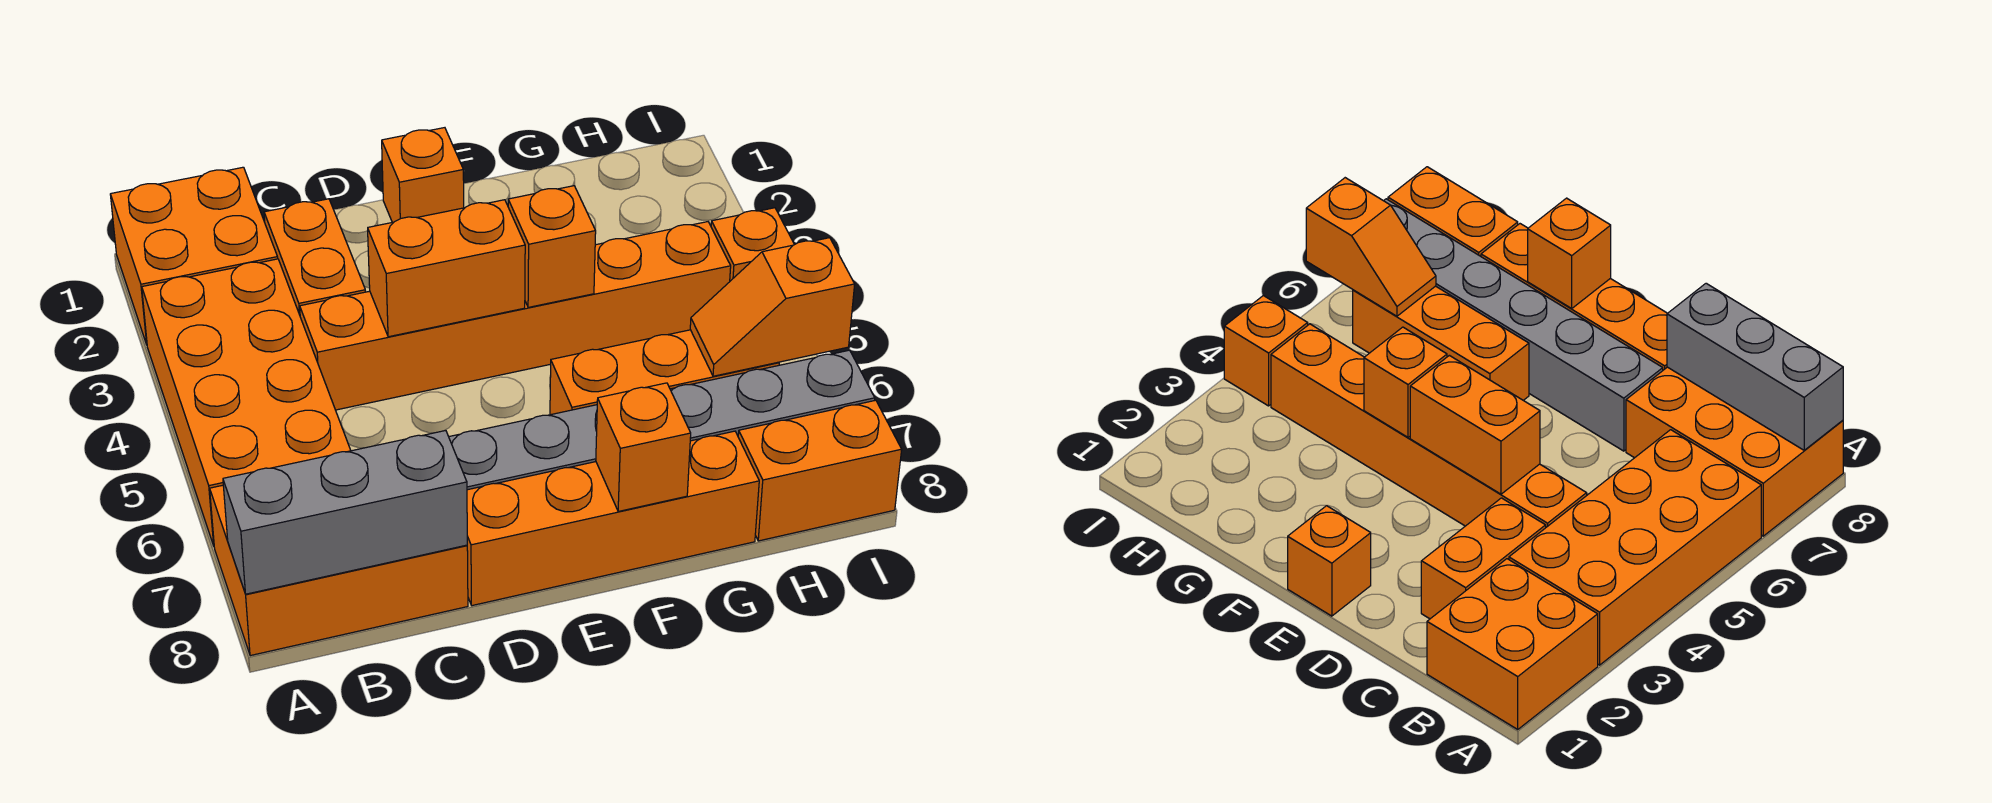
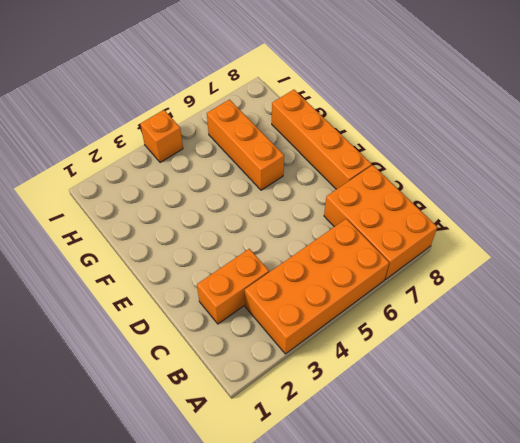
none -> orange 2x2 brick [110,167,278,344]
none -> orange 1x6 brick [300,222,731,410]
none -> grey 1x6 brick [449,350,875,490]

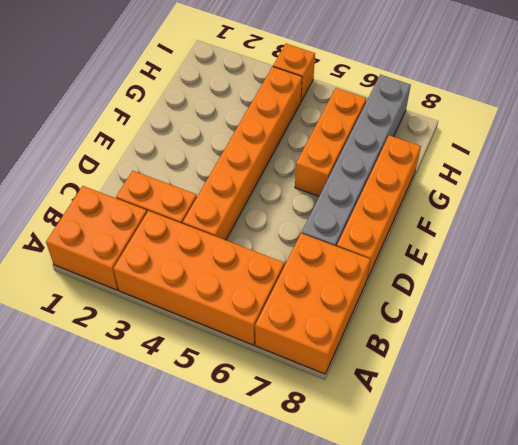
none -> orange 1x1 brick [382,128,464,222]
none -> orange 1x2 brick [738,400,902,541]
none -> grey 1x3 brick [223,431,467,594]

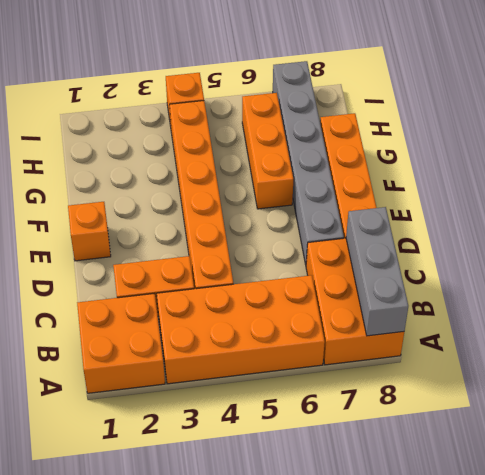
none -> orange 1x2 brick [738,400,902,541]
none -> orange 1x2 brick [368,200,525,337]
none -> orange 1x1 brick [508,186,596,307]

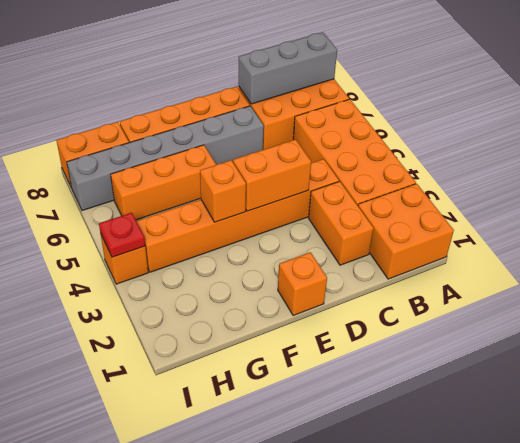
red 1x1 plate [99,213,145,257] -> none
none -> orange 1x1 brick [596,383,691,512]
none -> orange 1x2 slope [690,238,855,376]

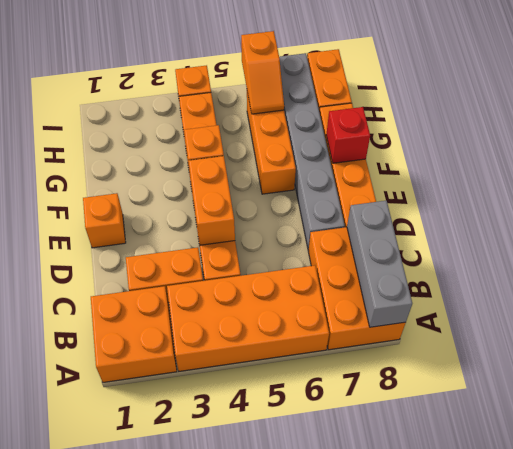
red 1x1 brick [326,107,370,163] -> orange 1x1 brick [596,383,691,512]

